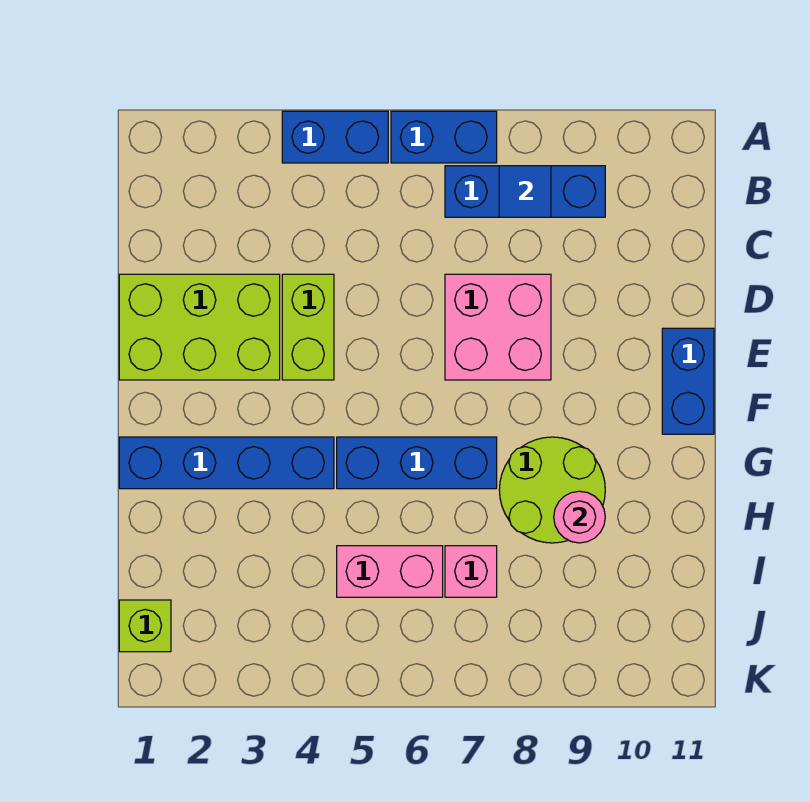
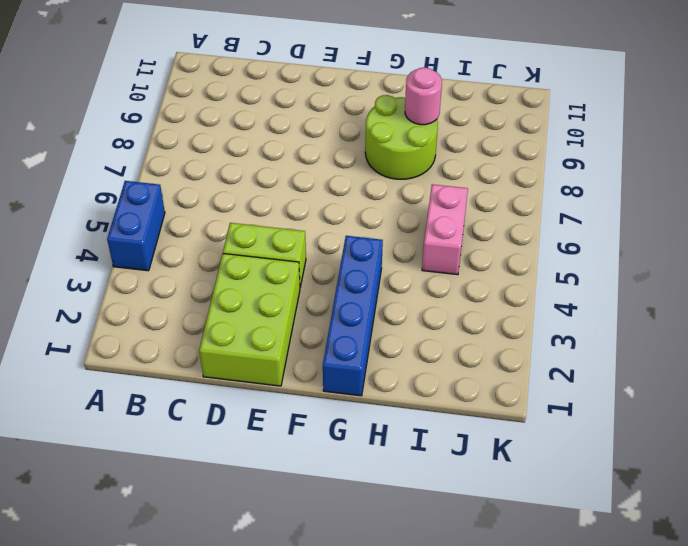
none -> blue 1x2 brick [391,111,497,163]
none -> blue 1x3 brick [445,166,605,217]
none -> pink 2x2 brick [445,274,551,380]

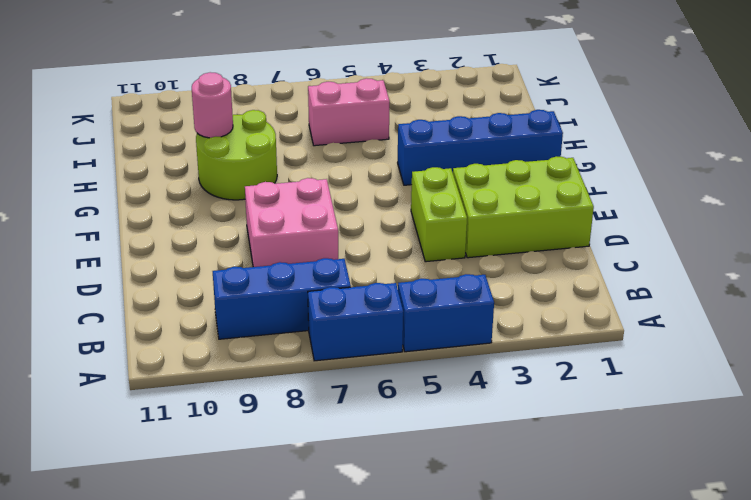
none -> blue 1x2 brick [662,328,714,434]
none -> blue 1x3 brick [337,437,497,489]
none -> pink 1x1 brick [445,546,497,597]

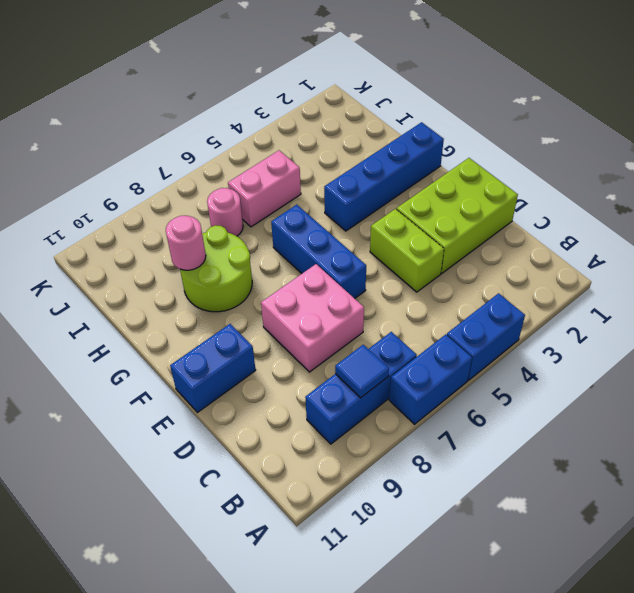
blue 1x3 brick [271,205,366,298] -> blue 1x3 brick turned to [337,437,497,489]
blue 1x2 brick [170,324,256,413] -> blue 1x2 brick turned to [662,328,714,434]
pink 1x1 round brick [207,188,243,236] -> pink 1x1 brick [445,546,497,597]
none -> lime 1x1 brick [119,600,171,652]

